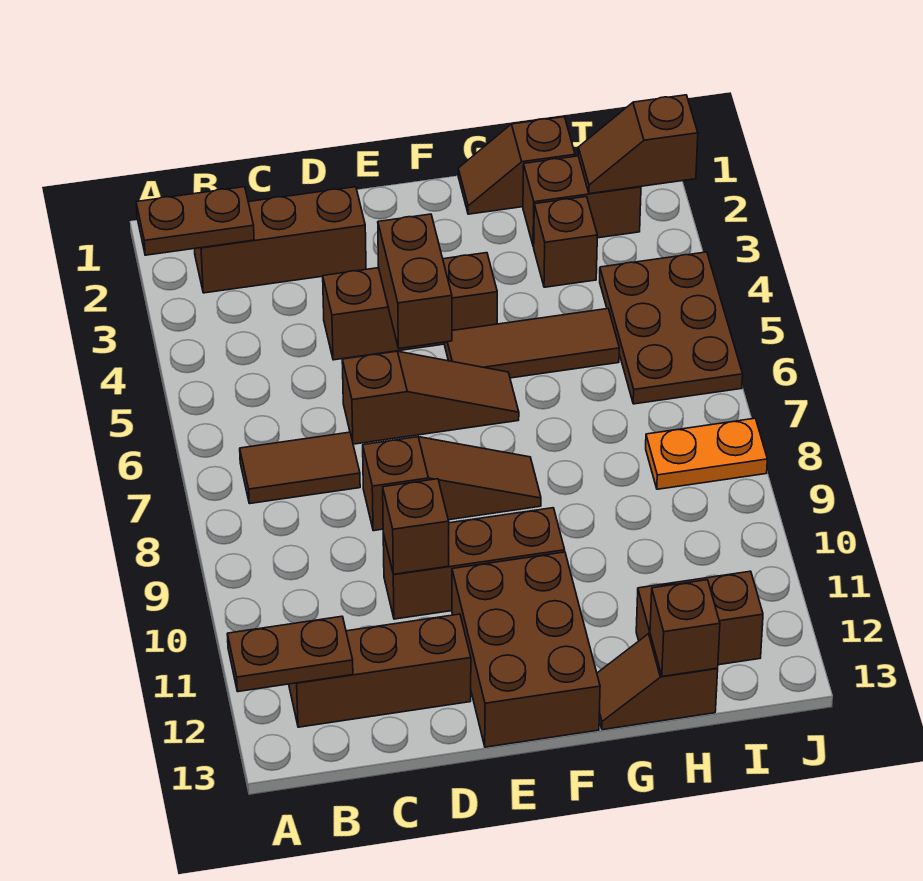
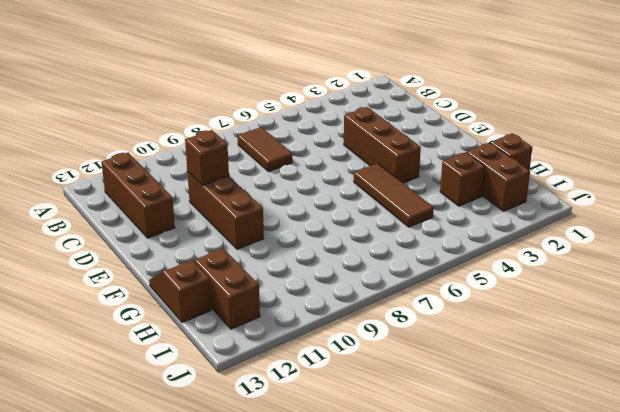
none -> brown 1x3 brick [195,187,366,293]
none -> brown 1x3 slope [342,351,519,444]
none -> brown 1x3 slope [363,437,541,531]

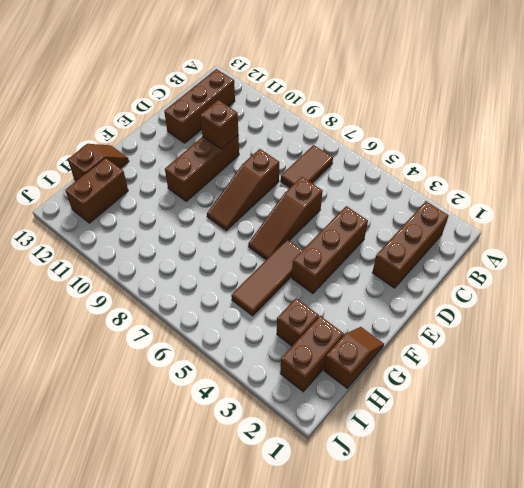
none -> brown 2x3 brick [452,552,600,747]
none -> brown 2x3 plate [600,252,743,404]
none -> orange 1x2 plate [646,418,767,489]

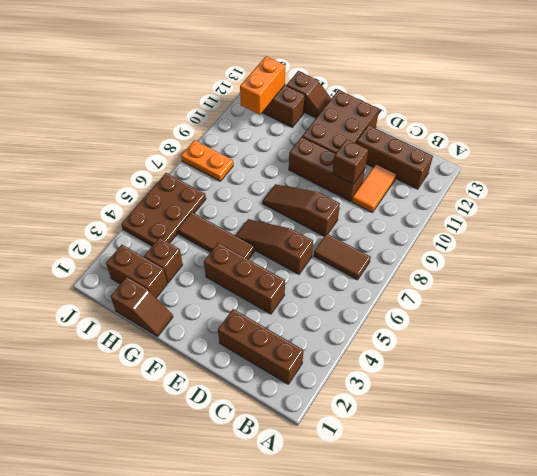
orange 1x2 tile [352,164,396,213] -> none
orange 1x2 brick [240,56,285,115] -> none
none -> brown 1x2 plate [136,187,254,255]
none -> brown 1x2 plate [227,616,353,692]
none -> brown 1x2 brick [378,214,452,348]

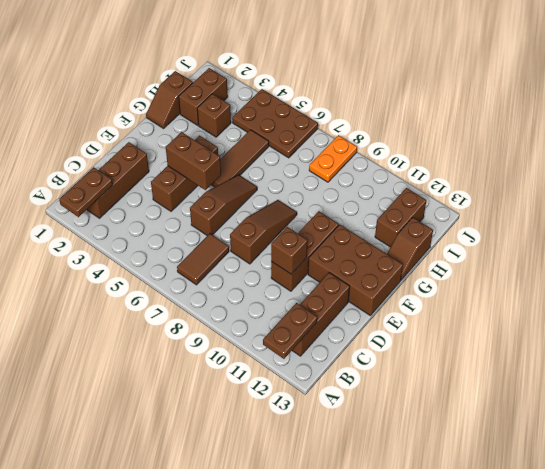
none -> brown 1x1 brick [650,580,720,676]
none -> brown 1x2 slope [578,95,698,194]

